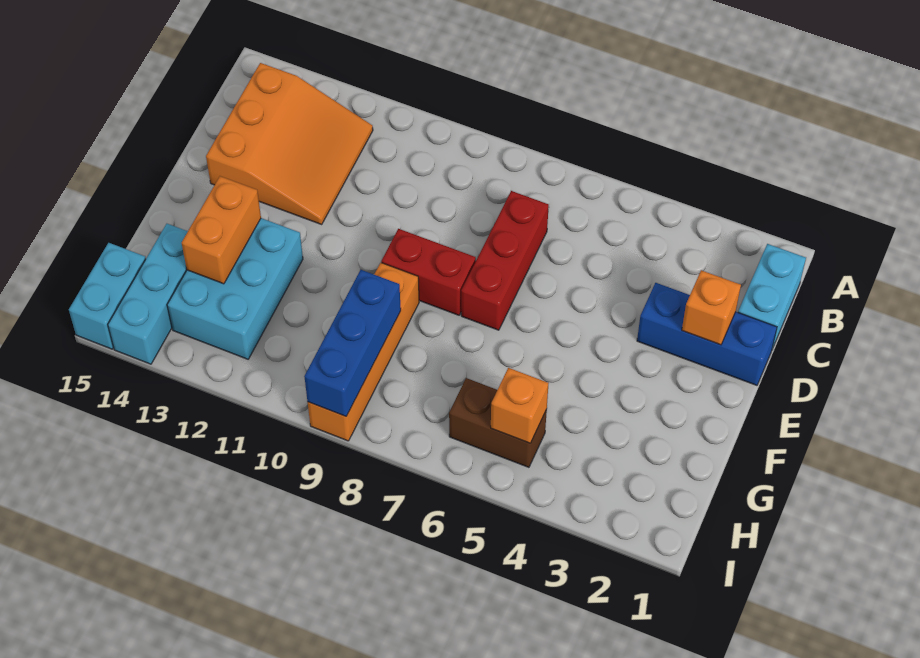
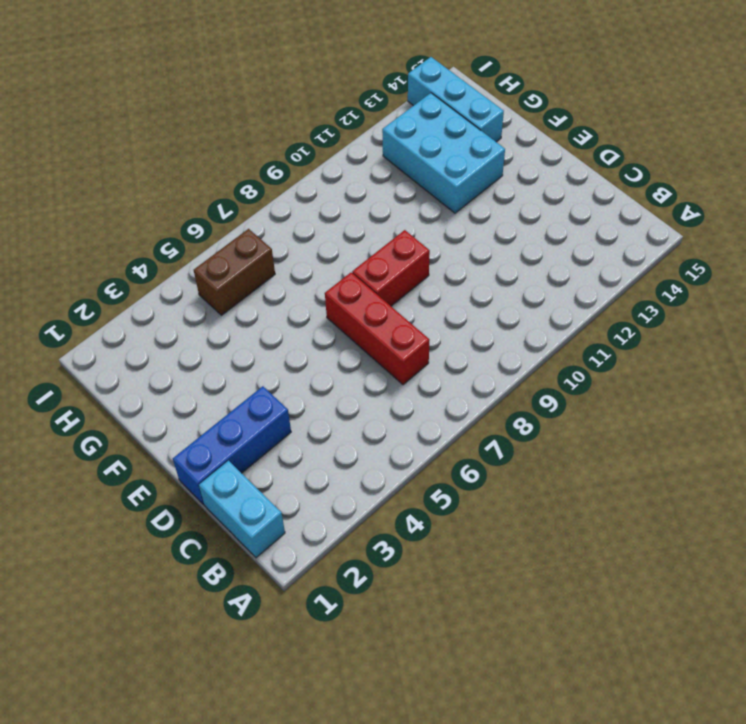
none -> orange 3x3 slope [206,63,373,224]
none -> orange 1x4 brick [308,263,419,441]
none -> cyan 1x2 brick [69,243,146,349]

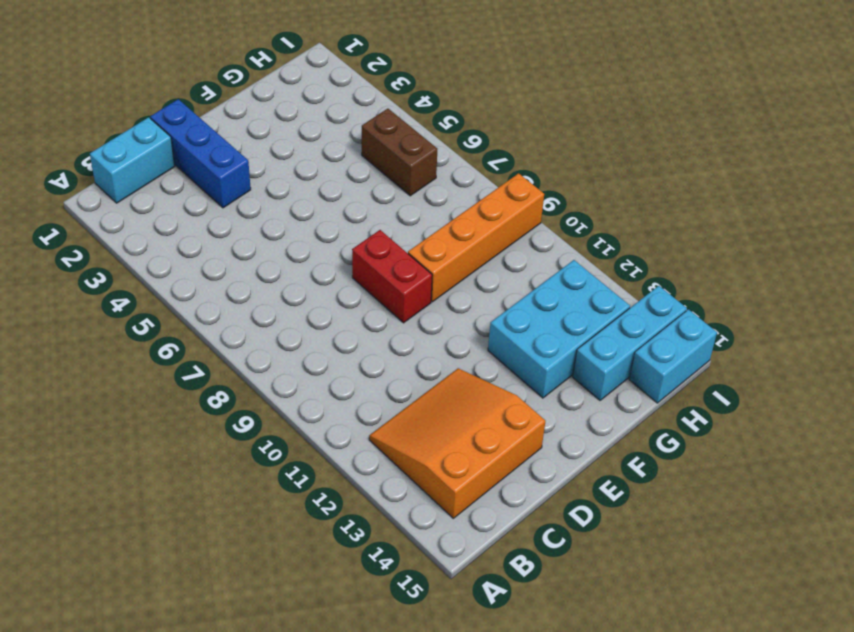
none -> red 1x3 brick [461,191,549,330]
none -> orange 1x1 brick [682,270,741,345]
none -> orange 1x2 brick [182,176,261,284]

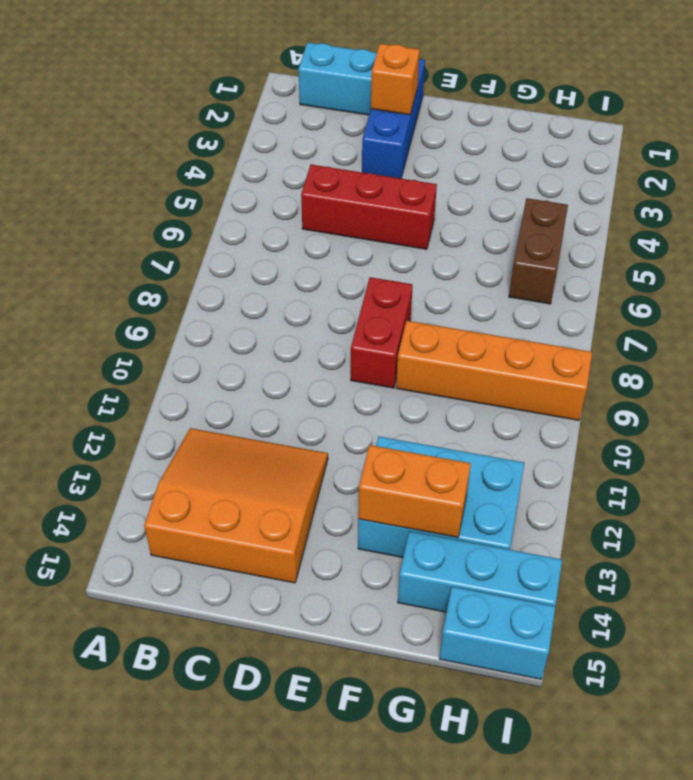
red 1x3 brick [301,165,437,249] -> red 1x3 brick moved to [461,191,549,330]
none -> blue 1x3 brick [304,270,401,416]
none -> orange 1x1 brick [491,368,549,443]

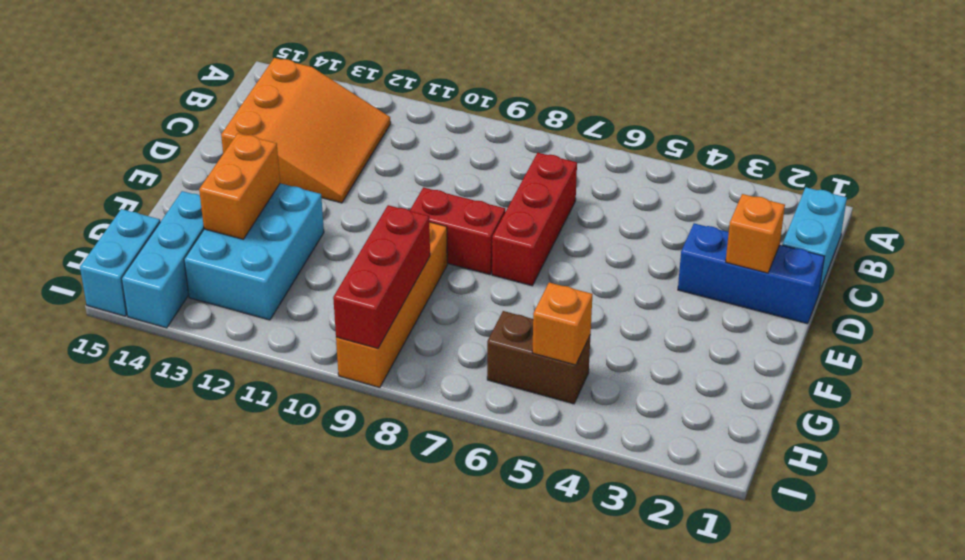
red 1x3 brick [333,205,430,348] -> blue 1x3 brick [304,270,401,416]

